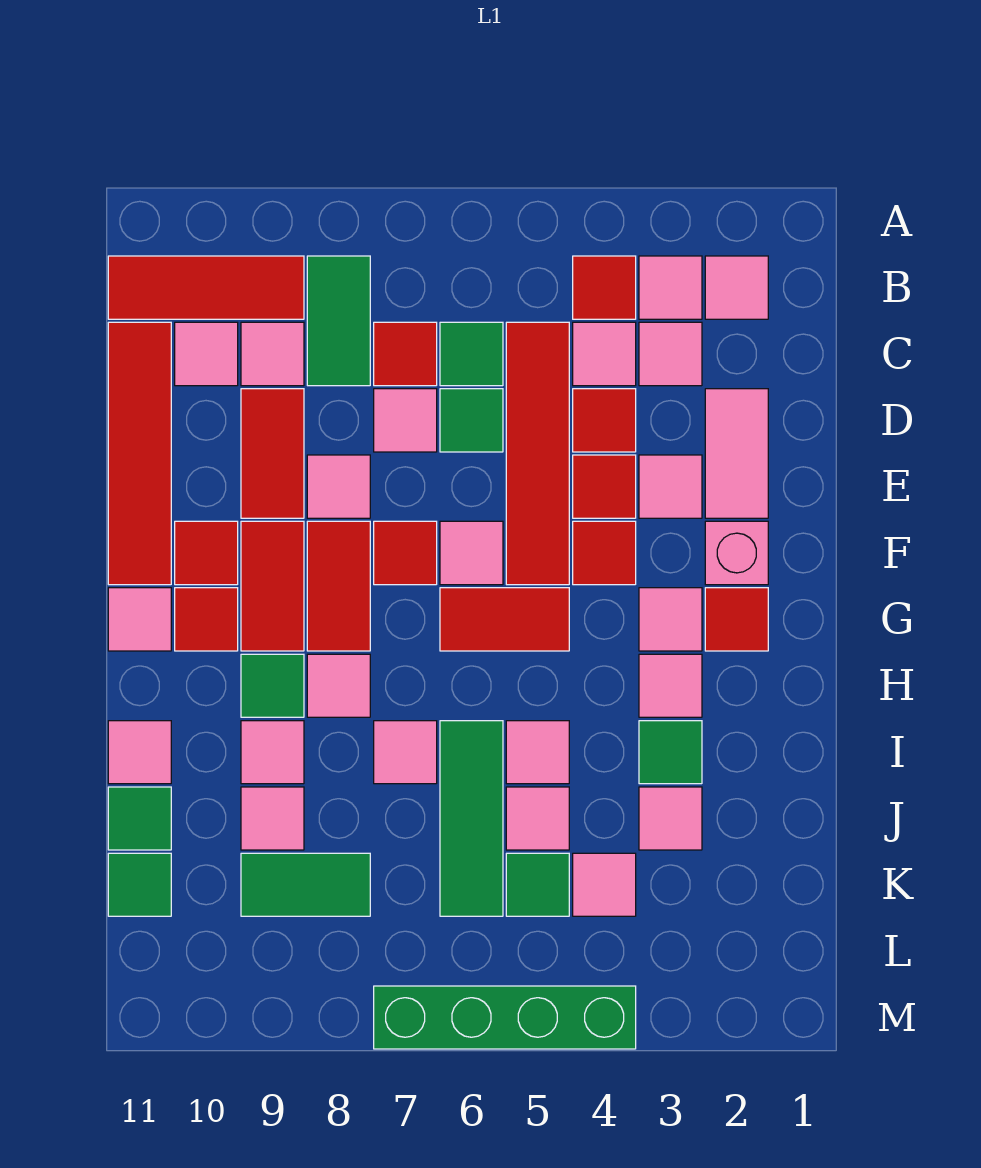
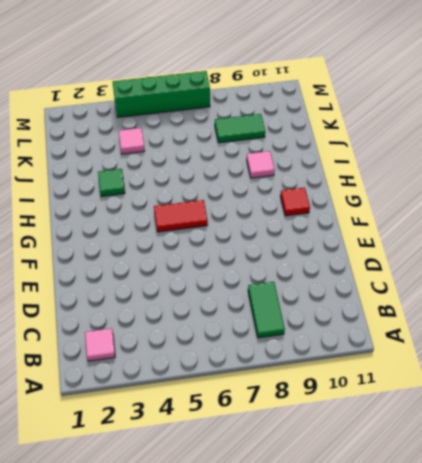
none -> pink 1x1 tile [639,256,702,319]
none -> red 1x1 tile [573,256,636,319]
none -> red 1x3 tile [108,256,304,319]
none -> pink 1x1 tile [639,322,702,386]

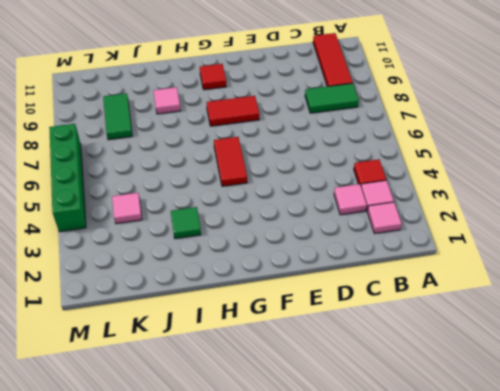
none -> pink 1x1 tile [573,322,636,386]
none -> red 1x4 tile [506,322,569,585]
none -> green 1x1 tile [440,322,503,386]
none -> red 1x1 tile [374,322,437,386]

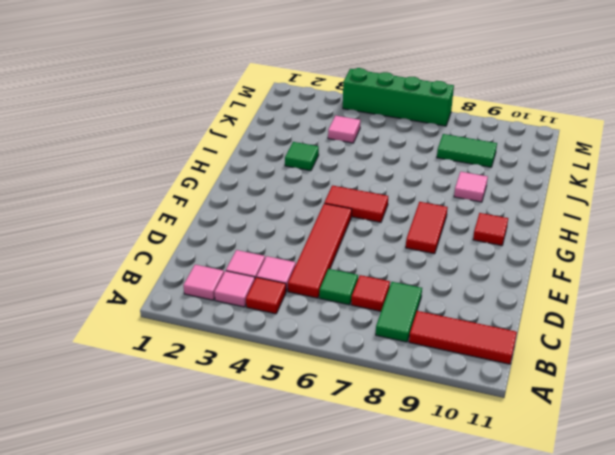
none -> pink 1x1 tile [241,322,304,386]
none -> pink 1x1 tile [175,322,238,386]
none -> red 1x4 tile [108,322,171,585]
none -> pink 1x2 tile [705,389,768,518]

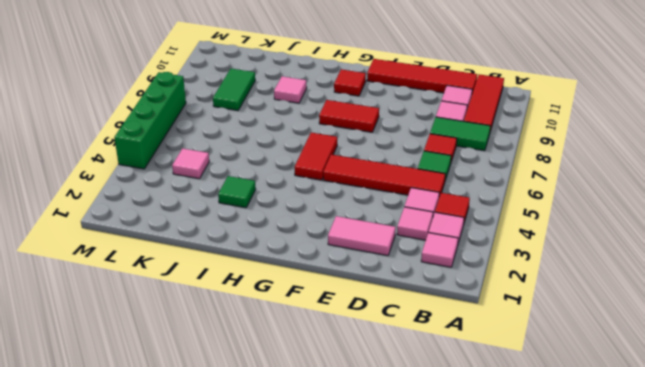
none -> red 1x1 tile [573,389,636,452]
none -> green 1x1 tile [440,389,503,452]
none -> pink 1x1 tile [374,389,437,452]
none -> red 1x2 tile [241,389,304,518]

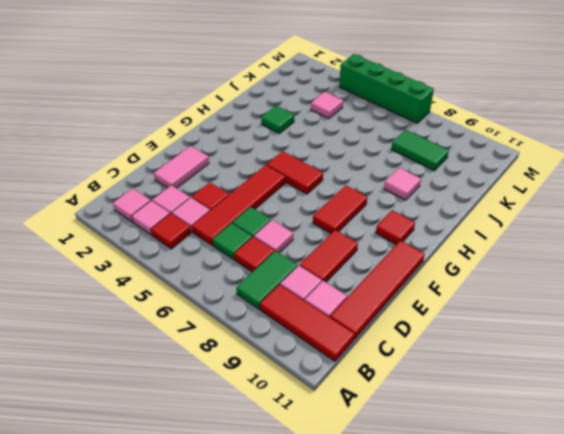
none -> pink 1x1 tile [639,455,702,518]
none -> red 1x1 tile [573,455,636,518]
none -> pink 1x1 tile [307,455,370,518]
none -> pink 1x1 brick [705,521,768,585]

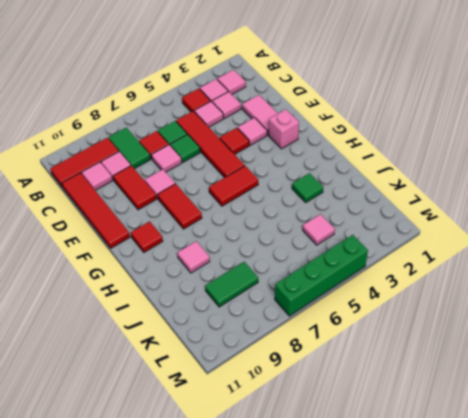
none -> red 1x1 tile [573,389,636,452]
none -> red 1x1 tile [573,521,636,585]
none -> pink 1x1 tile [440,521,503,585]
none -> red 1x1 tile [374,521,437,585]

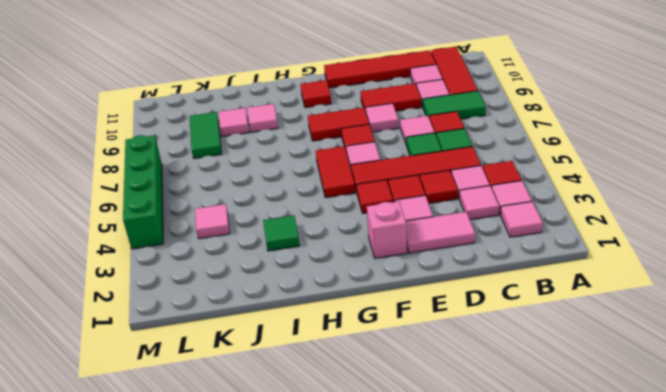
none -> red 1x2 tile [241,521,304,651]
none -> red 1x1 tile [175,521,238,585]
none -> red 1x1 tile [705,588,768,651]
none -> pink 1x1 tile [639,588,702,651]

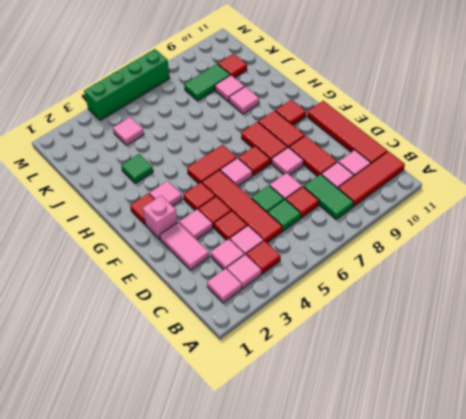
red 1x1 tile [218,54,247,78] -> red 1x1 tile moved to [175,521,238,585]
none -> pink 1x1 tile [108,588,171,651]
none -> pink 1x1 tile [639,654,702,717]
none -> pink 1x1 tile [307,654,370,717]
none -> green 1x1 tile [241,654,304,717]

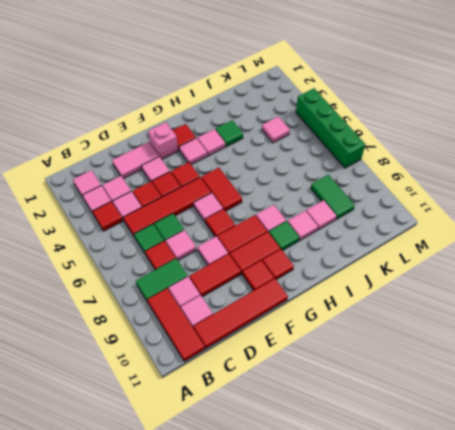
none -> pink 1x1 tile [108,588,171,651]
none -> pink 1x1 tile [506,721,569,784]
none -> green 1x3 tile [440,721,503,916]
none -> pink 1x1 tile [374,721,437,784]

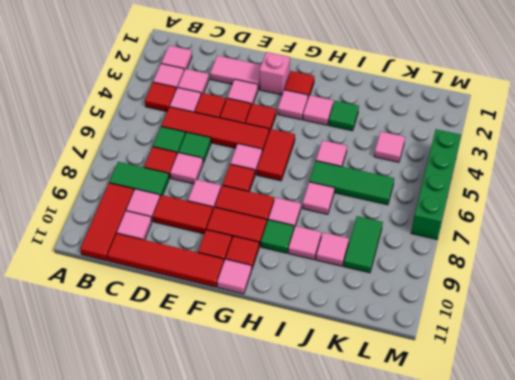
none -> pink 1x1 tile [108,721,171,784]
none -> pink 1x1 tile [639,787,702,850]
none -> pink 1x1 tile [506,787,569,850]
none -> green 1x1 tile [108,787,171,850]

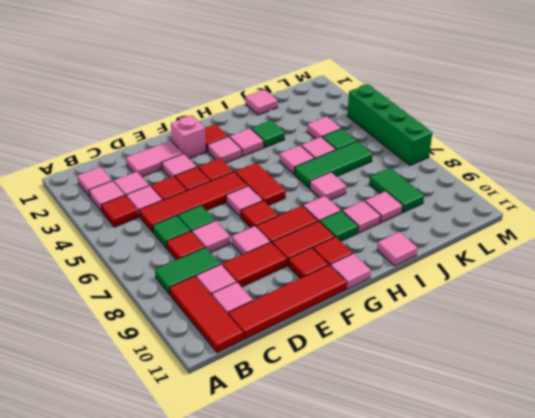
pink 1x1 tile [245,89,278,115] -> pink 1x1 tile moved to [639,787,702,850]
none -> green 1x1 tile [108,787,171,850]
none -> green 1x1 tile [108,853,171,916]

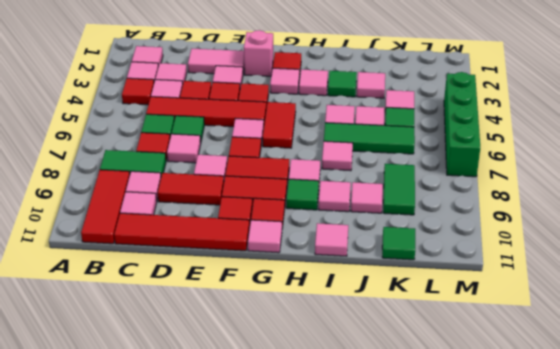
none -> green 1x1 tile [108,787,171,850]

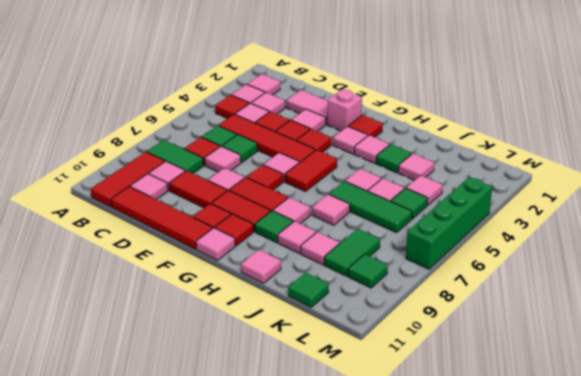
green 1x1 tile [348,254,388,288] -> green 1x1 tile moved to [108,787,171,850]

